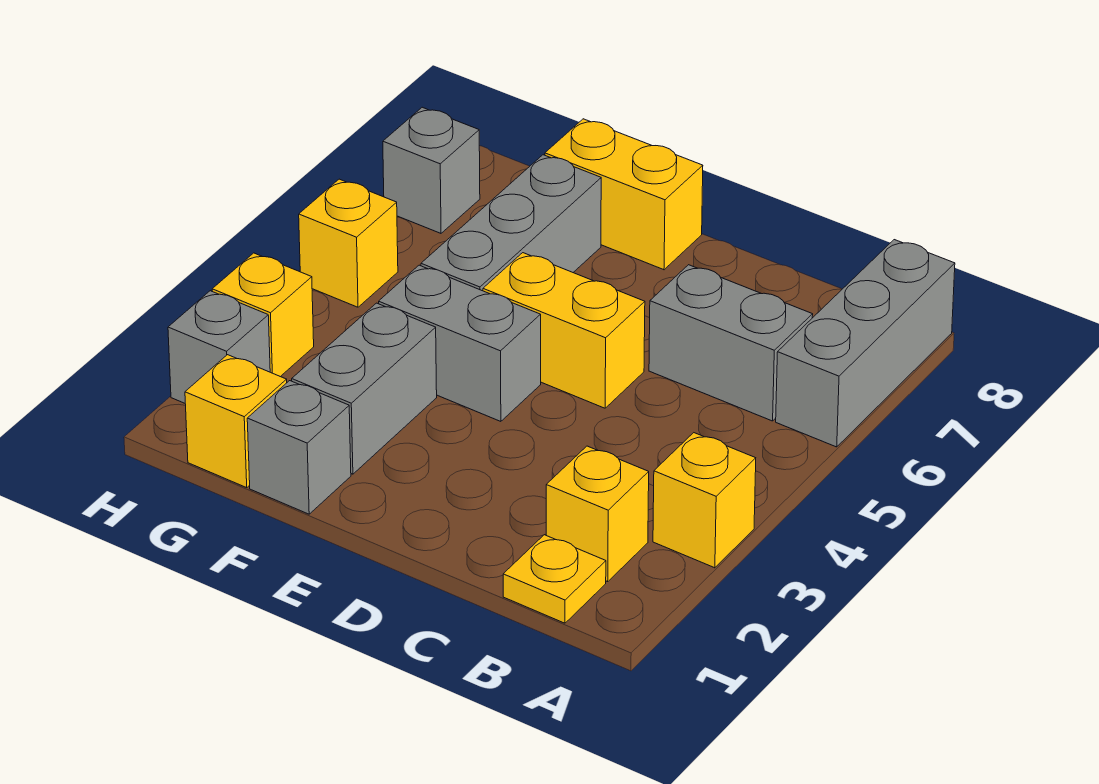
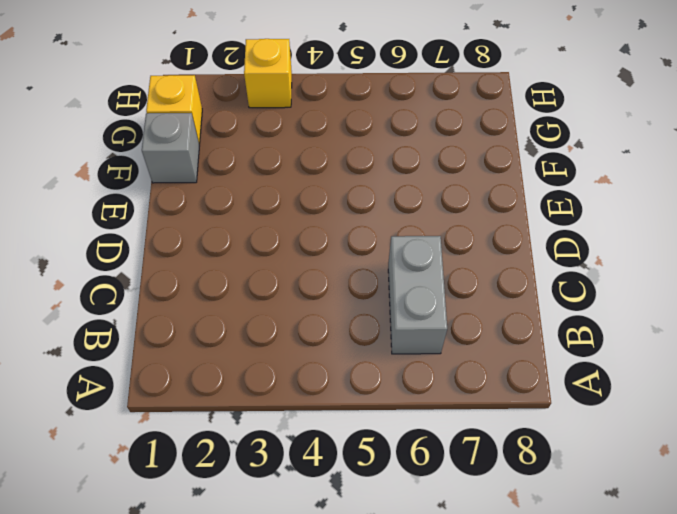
none -> yellow 1x1 brick [653,433,756,568]
none -> grey 1x3 brick [776,240,955,447]
none -> yellow 1x1 plate [503,535,606,623]

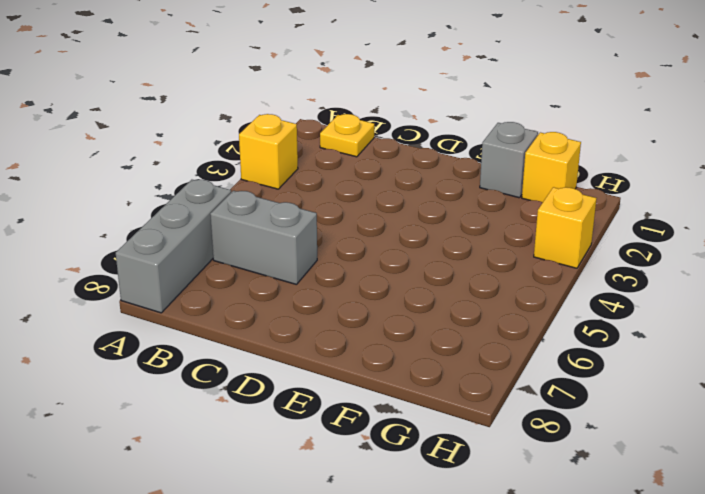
none -> yellow 1x1 brick [546,446,649,582]
none -> yellow 1x2 brick [483,253,645,408]
none -> grey 1x2 brick [379,265,541,421]

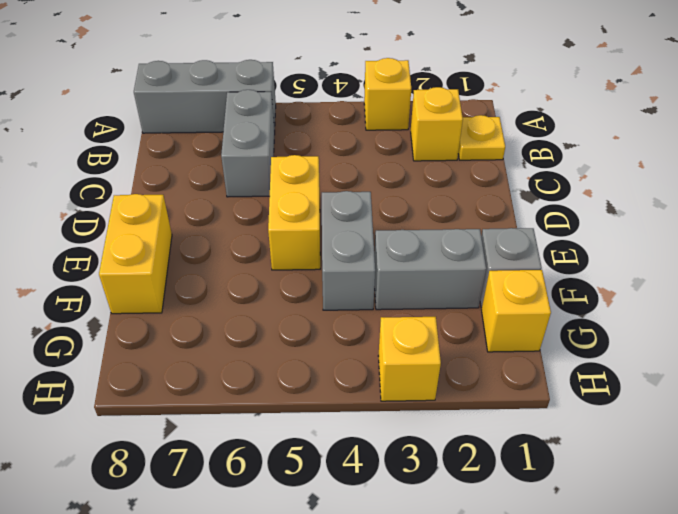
none -> grey 1x3 brick [421,155,601,291]
none -> grey 1x1 brick [168,291,270,403]
none -> yellow 1x1 brick [299,179,398,307]

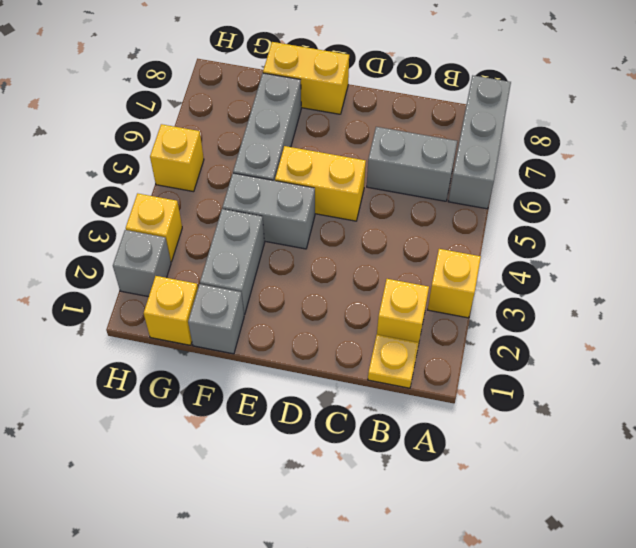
none -> grey 1x1 brick [383,107,480,233]

